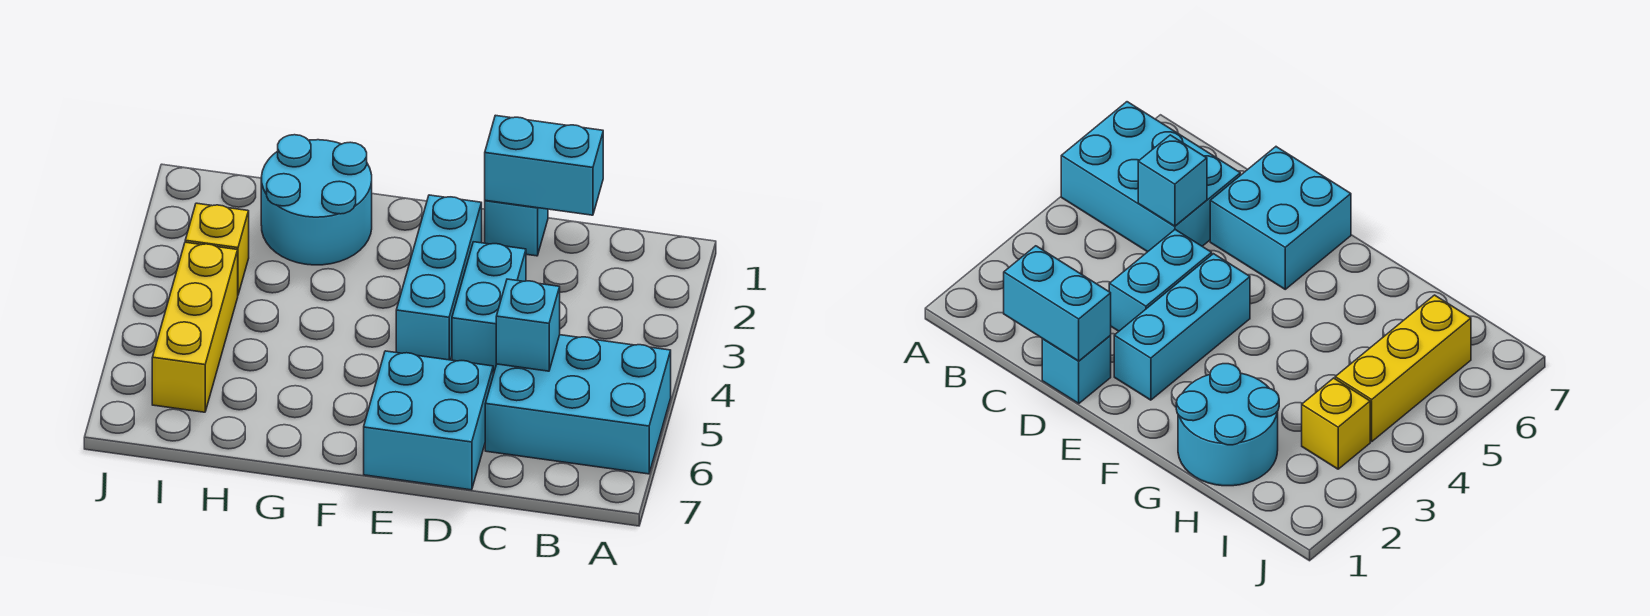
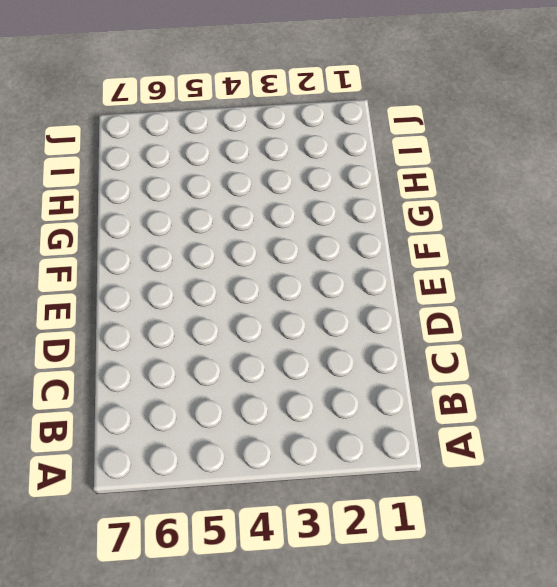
none -> cyan 2x3 brick [485,335,671,474]
none -> cyan 1x1 brick [485,200,548,256]

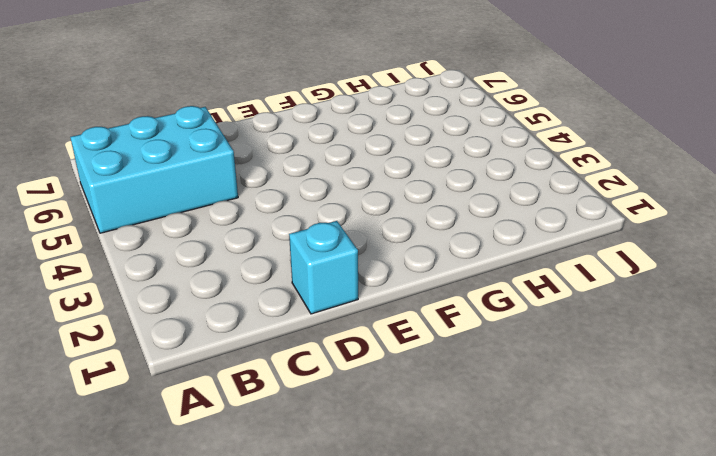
none -> cyan 1x2 brick [452,242,526,371]
none -> cyan 2x2 brick [364,351,493,490]

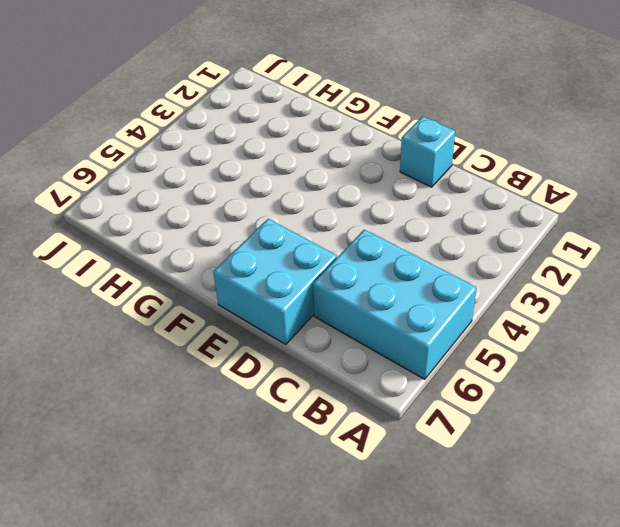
none -> cyan 1x2 brick [452,242,526,371]
none -> cyan 1x3 brick [396,195,482,360]

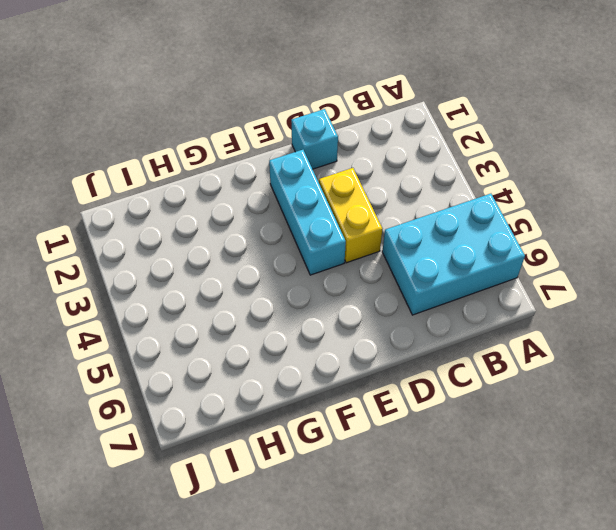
yellow 1x2 brick [319,168,382,263] -> cyan 1x2 brick [452,242,526,371]
none -> cyan 2x2 brick [364,351,493,490]
none -> cyan 2x2 round brick [261,135,372,265]

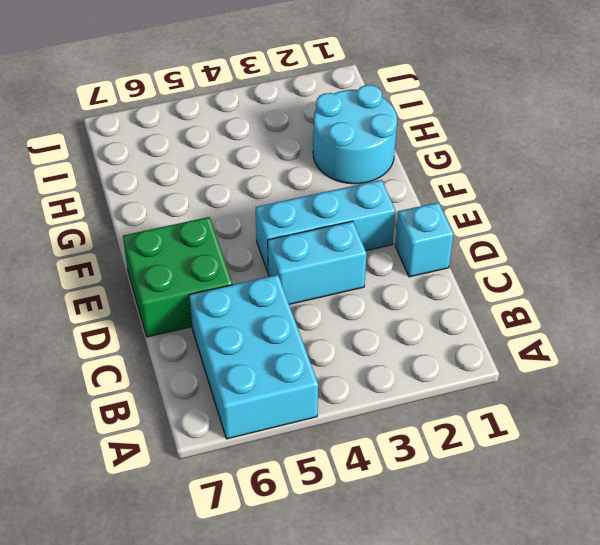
green 2x2 brick [123,217,232,337] -> cyan 2x2 brick [364,351,493,490]
none -> yellow 1x1 brick [185,203,249,294]
none -> yellow 1x3 brick [152,242,238,412]

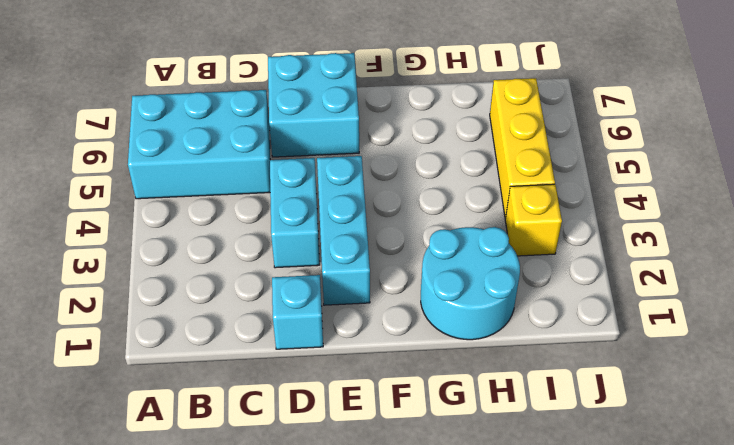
none -> cyan 1x2 brick [485,115,603,215]
none -> cyan 1x1 brick [496,279,560,371]

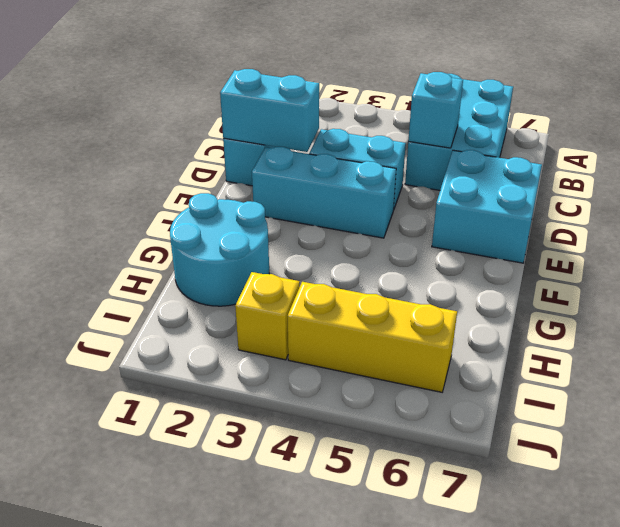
cyan 1x2 brick [220,69,319,152] -> cyan 1x2 brick turned to [485,115,603,215]

